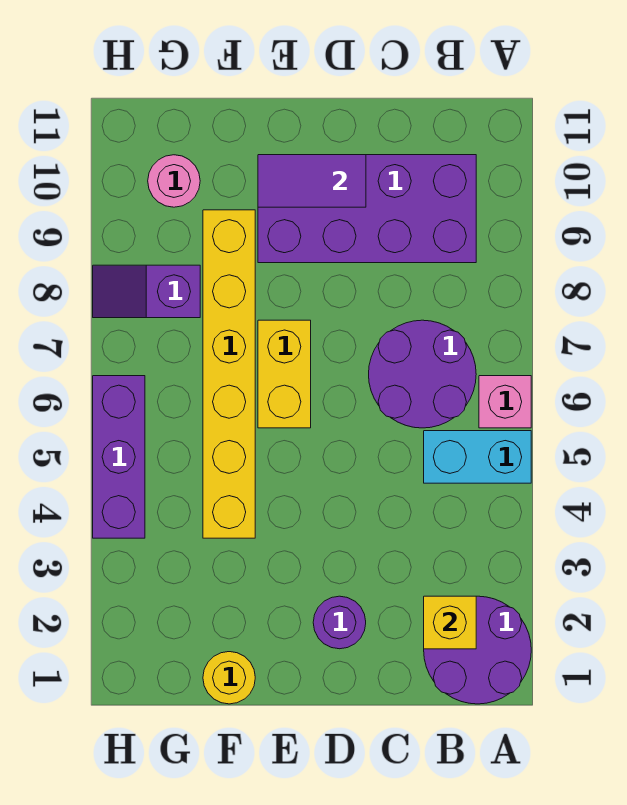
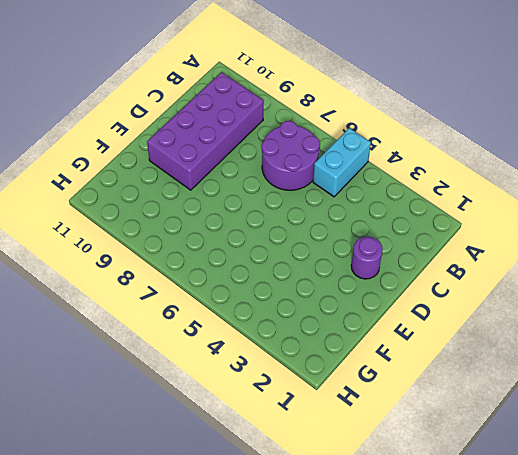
none -> purple 2x2 round brick [424,596,531,704]
none -> pink 1x1 brick [479,376,531,428]
none -> yellow 1x2 brick [258,320,311,428]

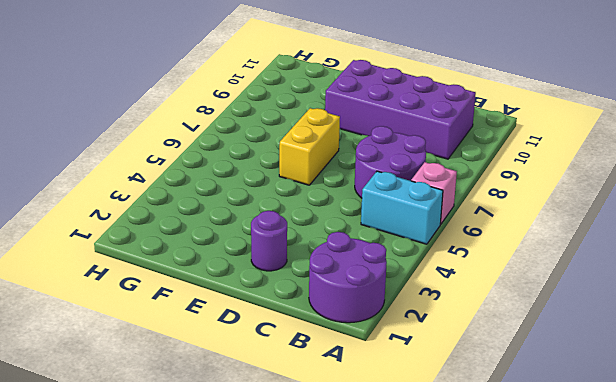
none -> yellow 1x1 round brick [203,652,255,704]
none -> yellow 1x6 brick [203,210,255,538]
none -> purple 1x2 slope [93,265,200,318]

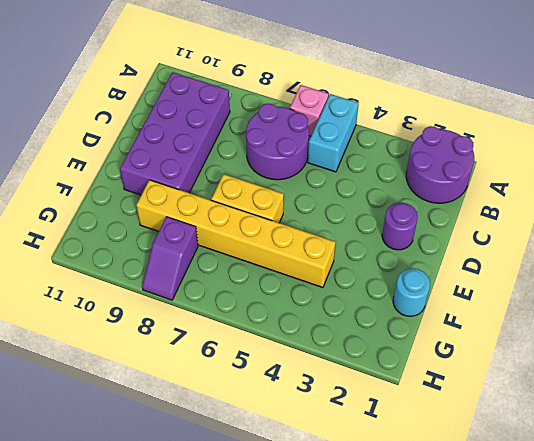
cyan 1x1 round brick [393,268,430,316] -> yellow 1x1 round brick [203,652,255,704]
none -> pink 1x1 round brick [148,155,200,207]
none -> purple 1x3 brick [93,376,145,538]
none -> yellow 1x1 brick [424,596,476,649]

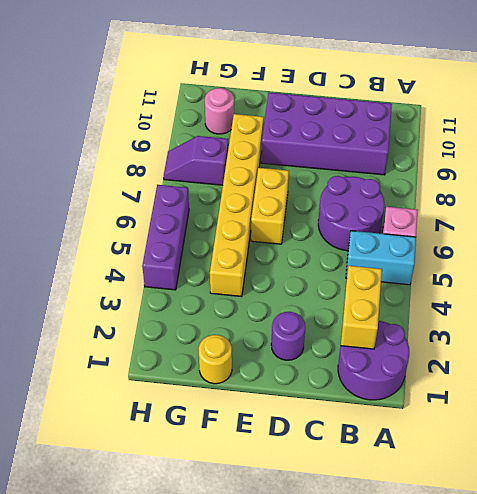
yellow 1x2 brick [341,266,382,349] -> yellow 1x1 brick [424,596,476,649]
none -> purple 1x2 tile [258,155,366,207]

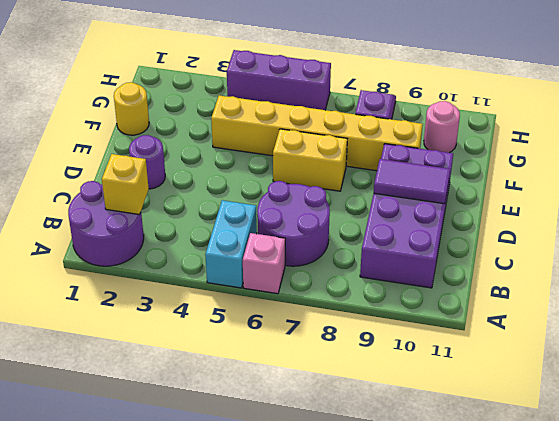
purple 1x2 tile [374,159,450,204] -> purple 1x2 tile turned to [258,155,366,207]

